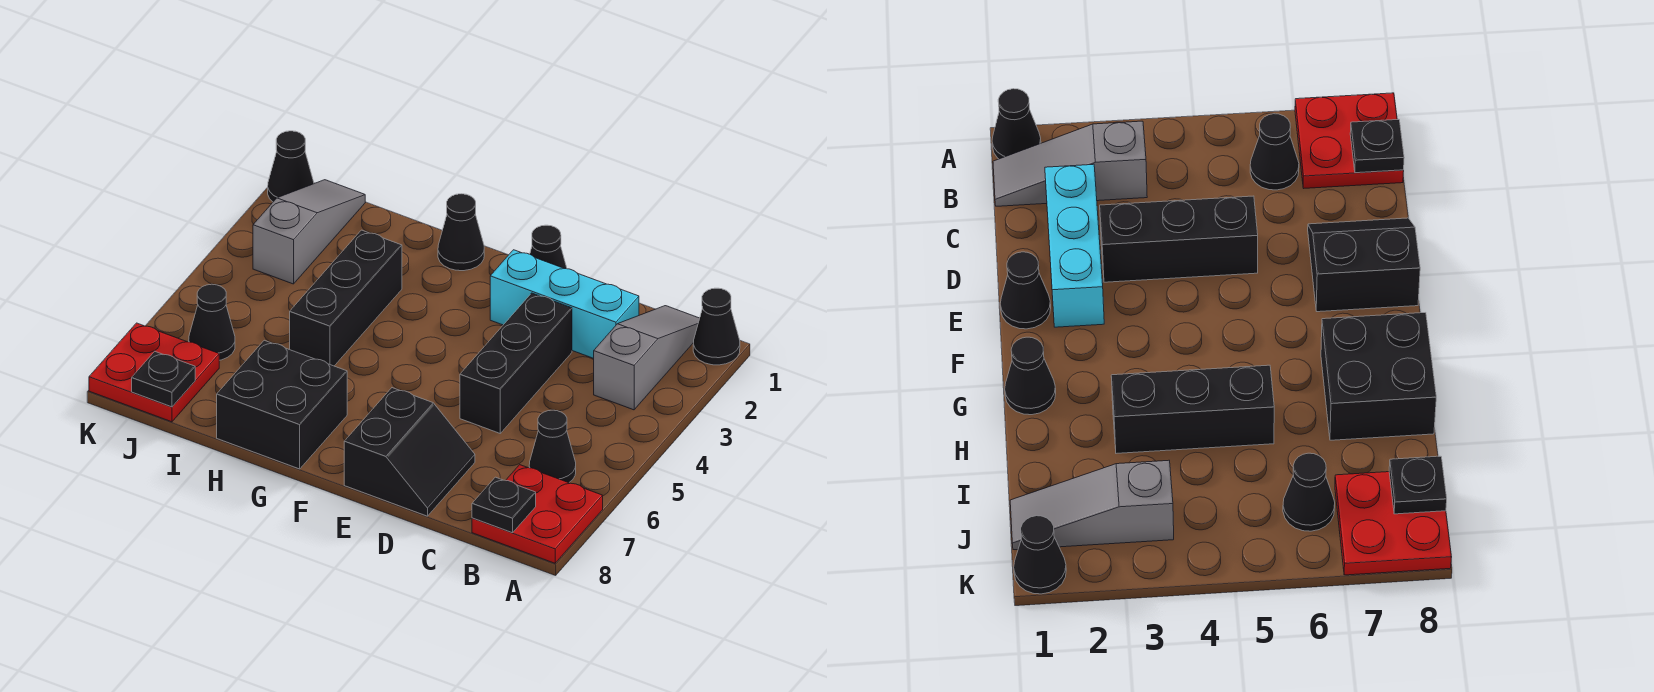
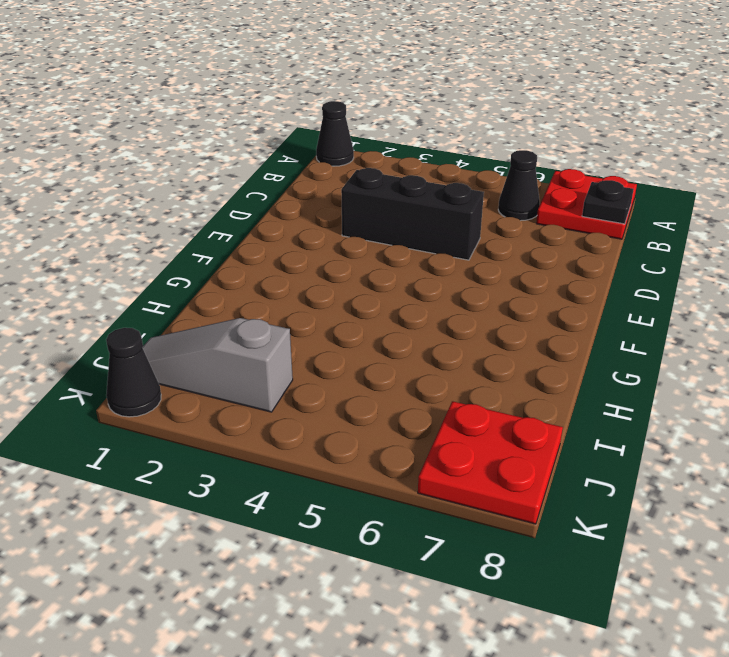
none -> grey 1x3 slope [594,306,700,410]
none -> cyan 1x3 brick [490,250,639,358]
none -> black 2x2 slope [344,388,475,516]

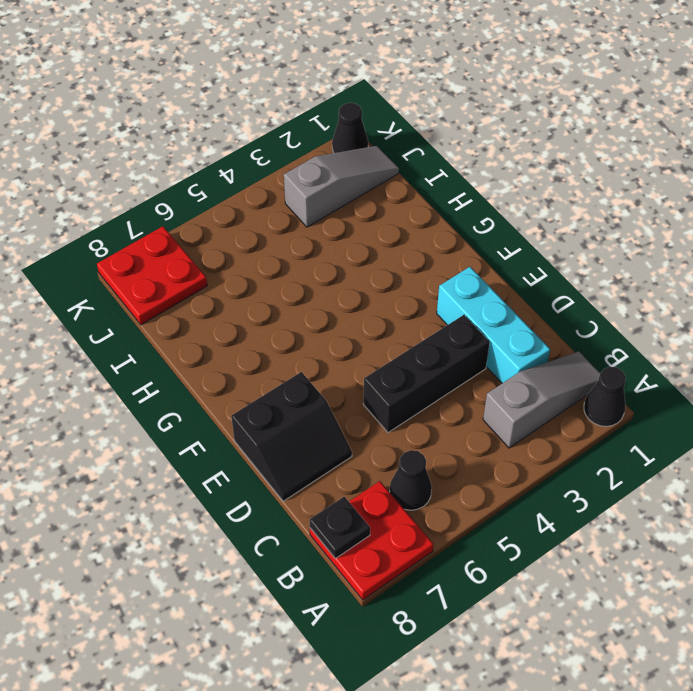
none -> black 1x1 cone [530,225,567,269]
none -> black 1x1 cone [438,194,484,271]
none -> black 2x2 brick [217,340,347,469]

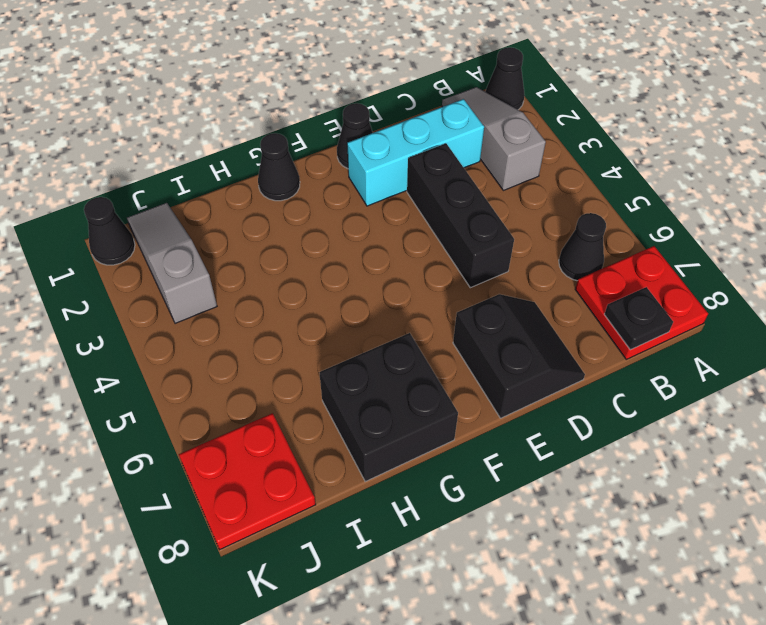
none -> black 1x3 brick [290,230,402,366]
none -> black 1x1 cone [189,284,235,360]
none -> black 1x1 plate [132,352,195,407]

